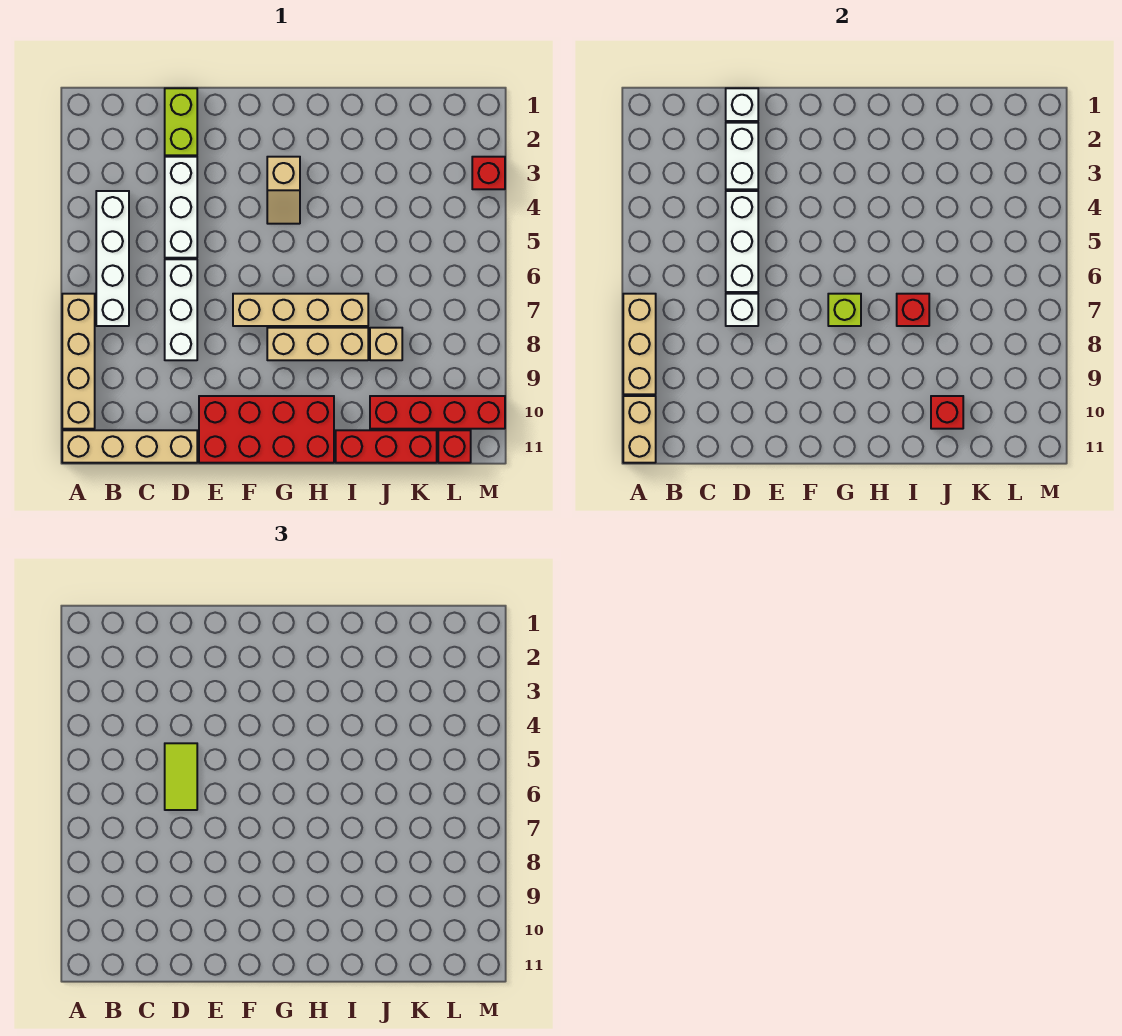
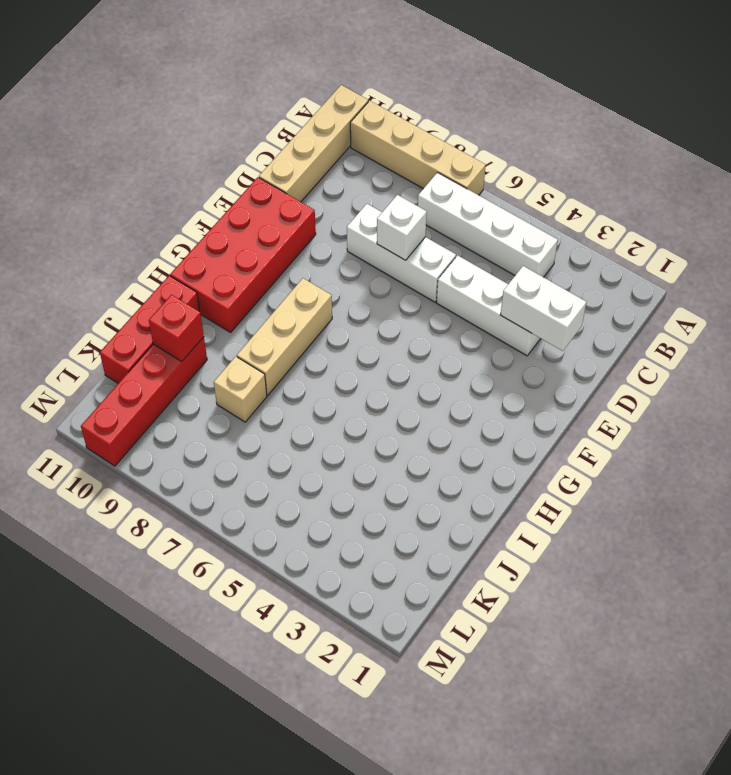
none -> lime 1x2 brick [165,88,197,155]
none -> tan 1x4 brick [233,294,368,326]
none -> tan 1x2 slope [267,157,300,224]

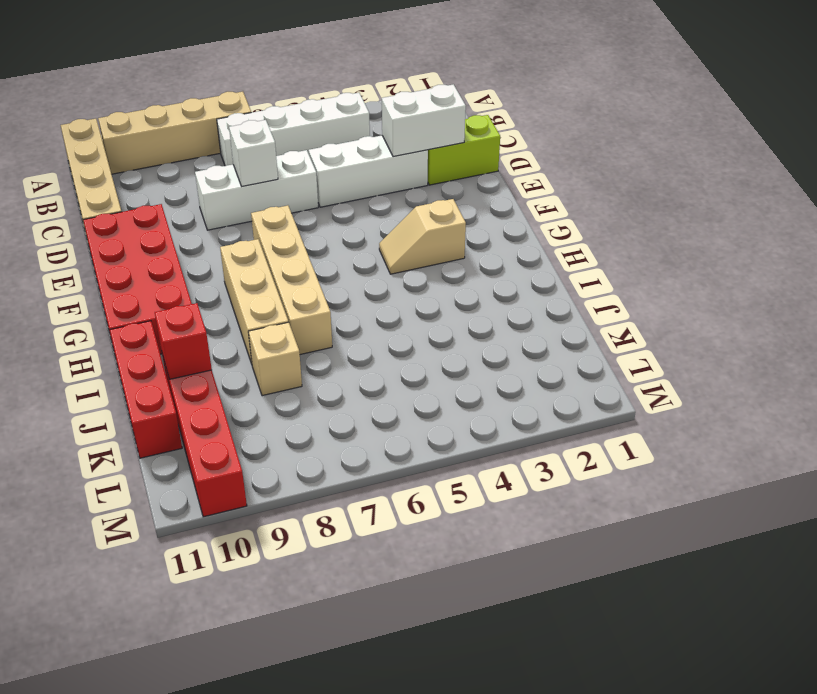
none -> red 1x1 brick [438,430,471,463]
none -> red 1x1 brick [472,157,505,189]
none -> tan 1x3 brick [623,294,656,394]

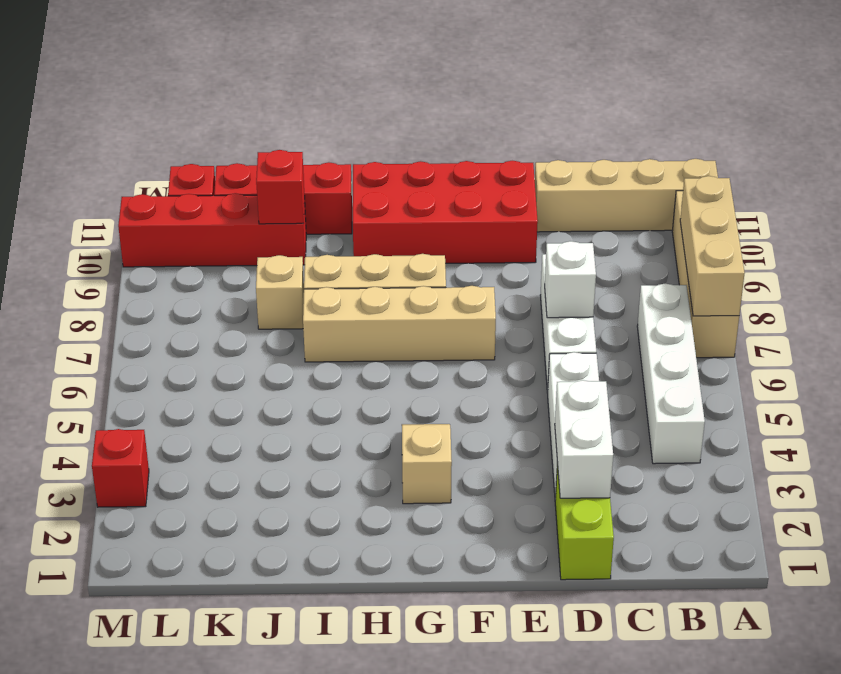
none -> tan 1x2 brick [623,396,656,463]
none -> white 1x1 brick [726,88,758,121]
none -> white 1x3 brick [726,191,758,292]

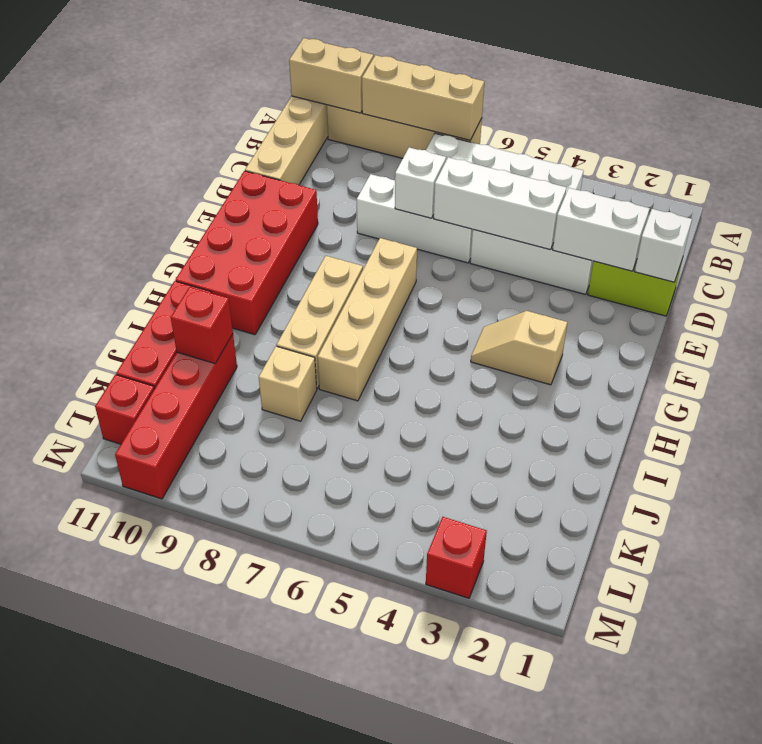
none -> lime 1x1 brick [828,294,861,326]
none -> red 1x1 brick [897,294,929,326]
none -> lime 1x2 tile [165,743,197,810]

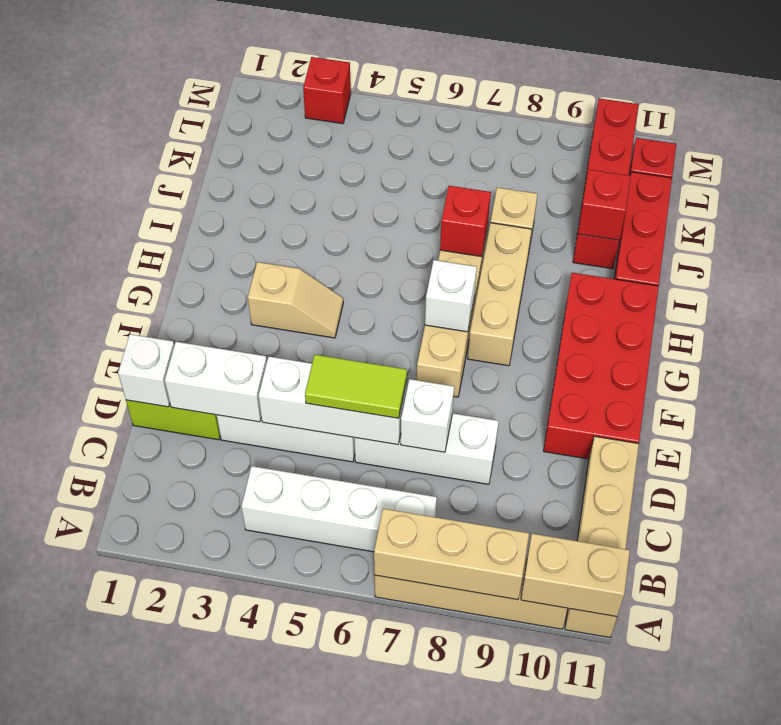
white 1x1 brick [425,260,477,332] -> lime 1x1 brick [828,294,861,326]

